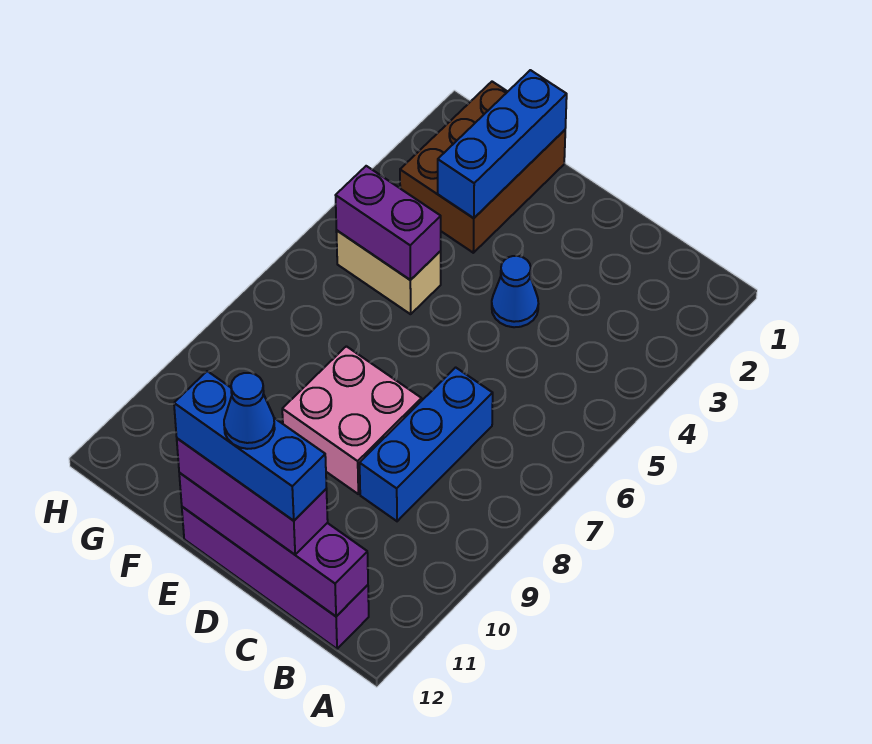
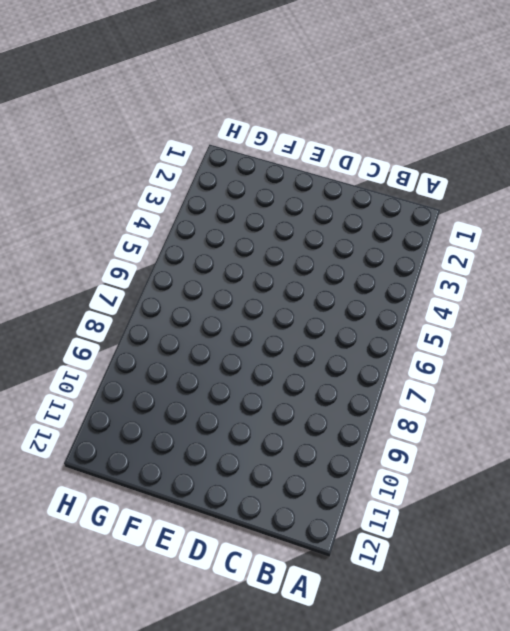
none -> purple 1x4 brick [182,507,369,649]
none -> blue 1x3 brick [360,367,493,521]
none -> blue 1x1 cone [492,256,538,327]

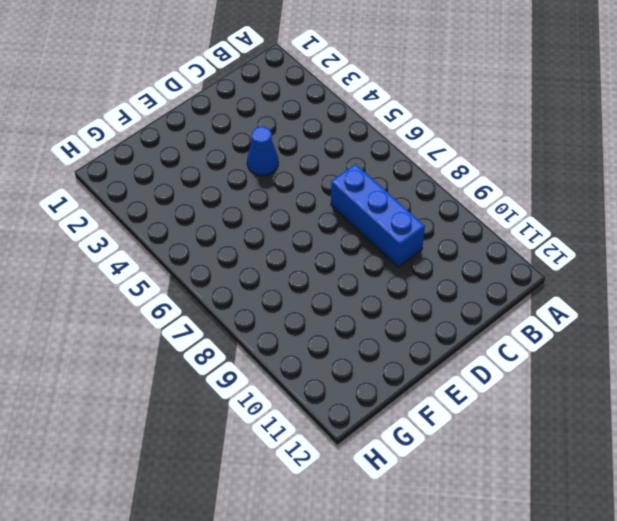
none -> purple 1x4 brick [182,507,369,649]
none -> pink 2x2 brick [282,346,422,494]
none -> brown 2x3 brick [400,82,565,253]

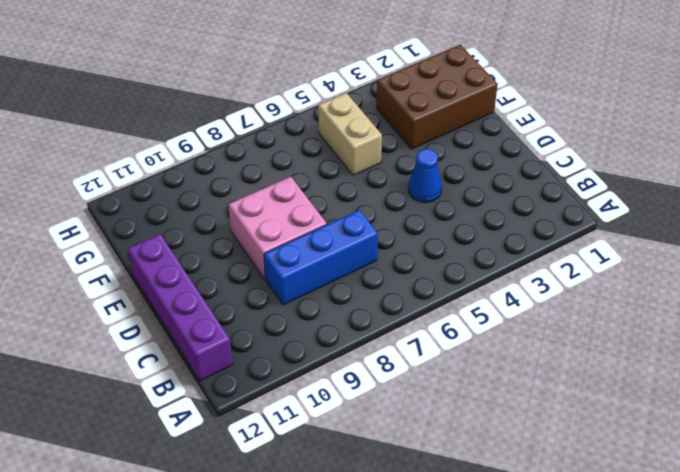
none -> purple 1x4 brick [179,473,368,616]
none -> blue 1x3 brick [438,70,567,218]
none -> purple 1x2 brick [336,166,441,280]

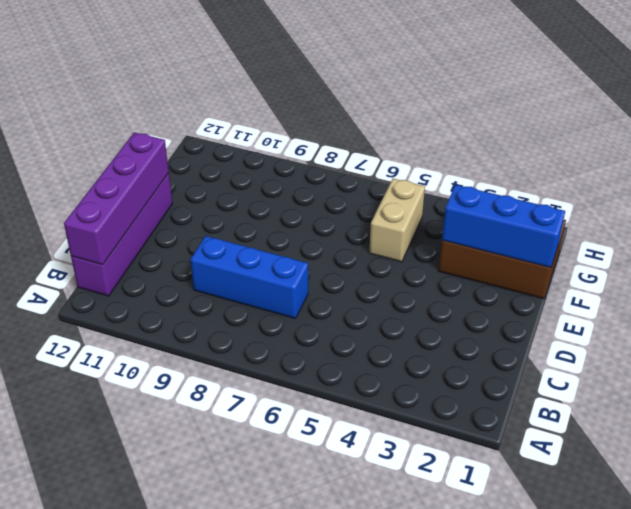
none -> blue 1x1 cone [492,256,538,327]
none -> pink 2x2 brick [282,346,422,494]
none -> purple 1x2 brick [336,166,441,280]

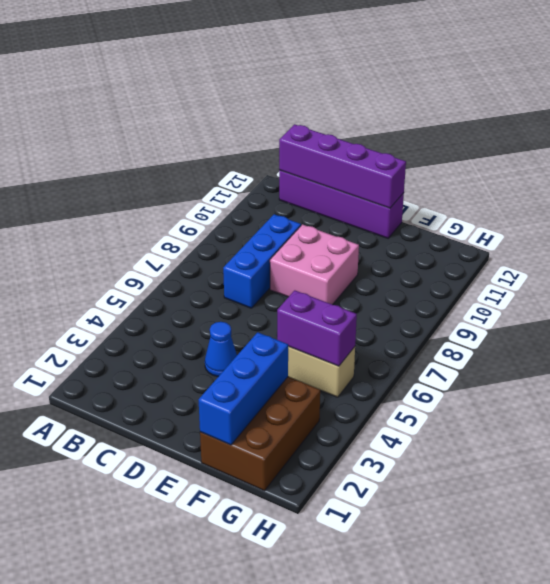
none -> purple 1x3 brick [177,438,328,555]
none -> blue 1x3 brick [174,371,326,521]
none -> blue 1x1 cone [224,373,275,449]

